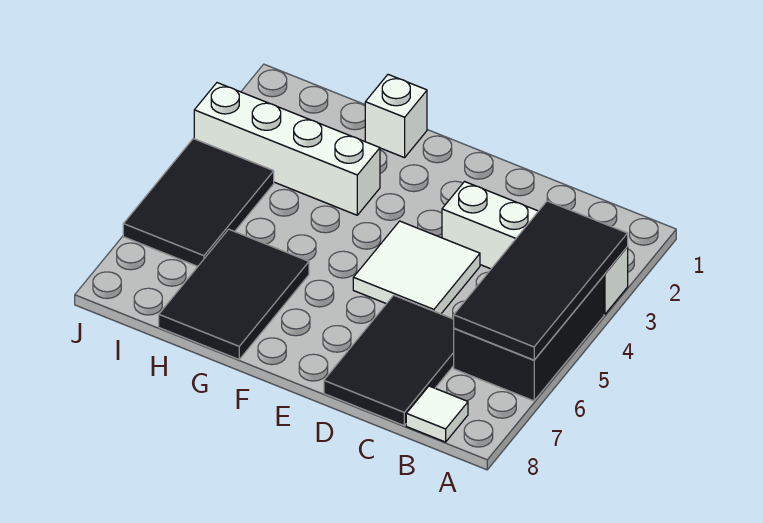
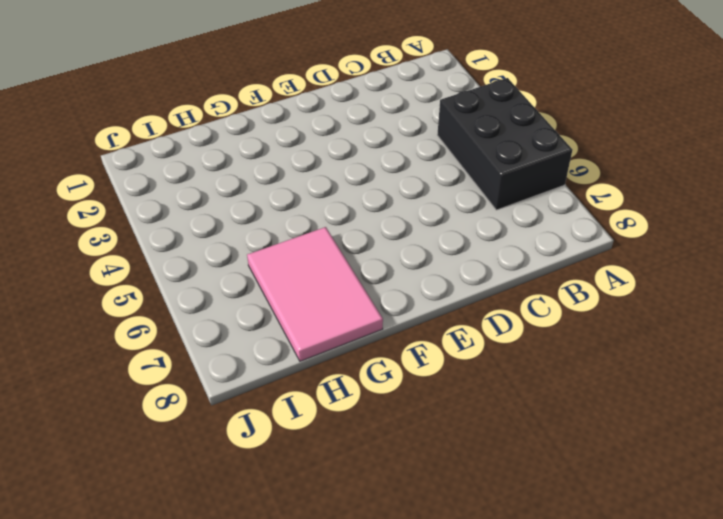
pink 2x3 tile [247,227,383,361] -> black 2x3 tile [159,229,309,359]
none -> white 1x4 brick [442,182,628,314]
none -> white 1x1 tile [406,386,468,442]

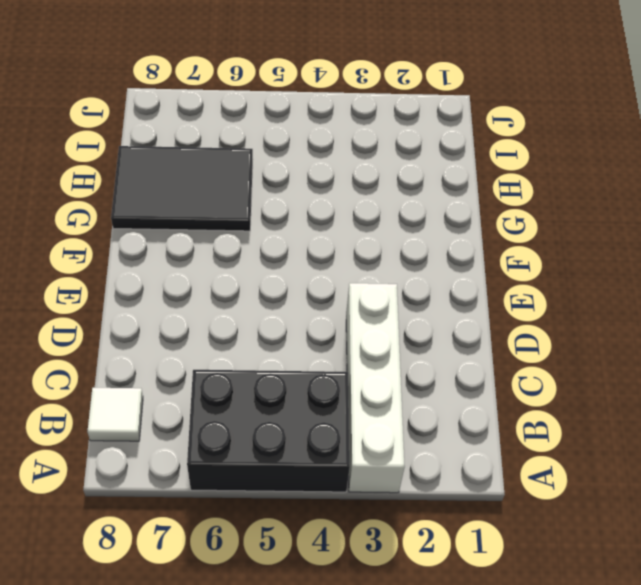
none -> black 2x3 tile [324,295,454,425]
none -> white 2x2 tile [353,221,480,314]

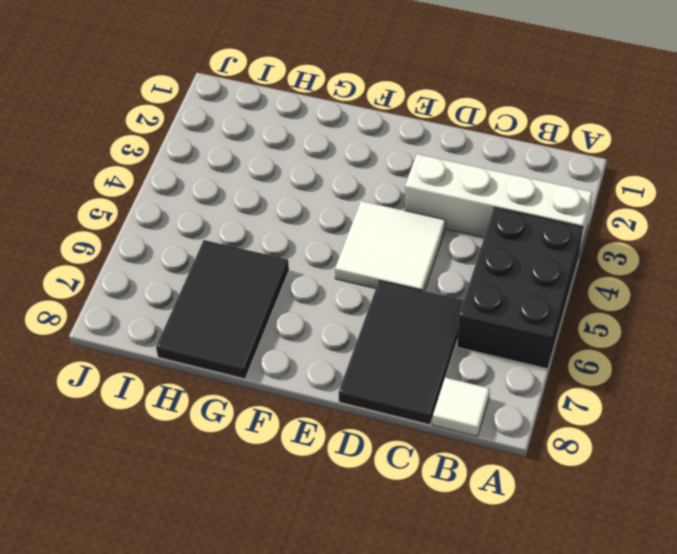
none -> white 1x1 brick [365,75,427,158]
none -> white 1x4 brick [194,83,380,215]

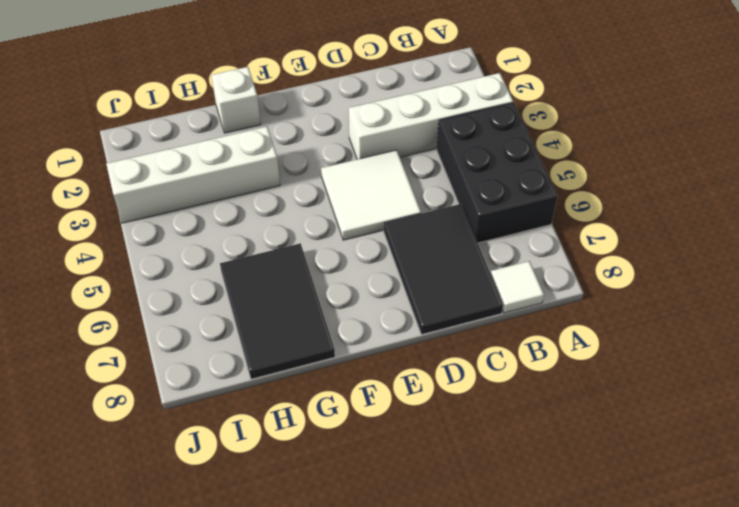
none -> black 2x3 tile [123,139,274,266]
none -> black 2x4 tile [454,201,628,360]

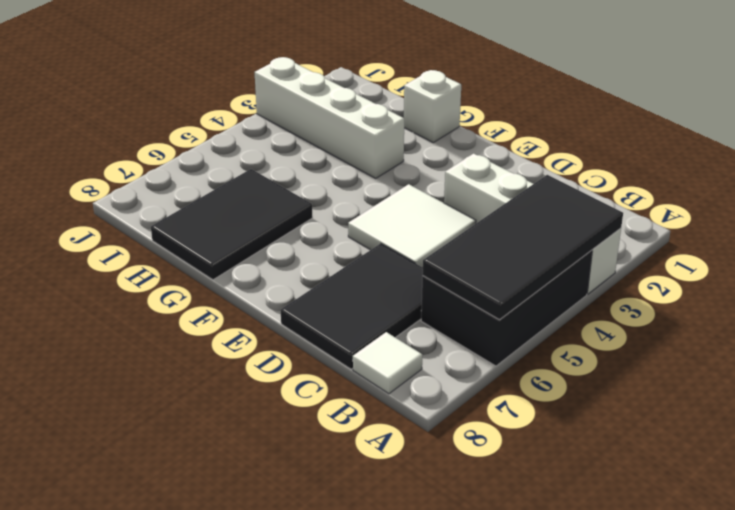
none -> black 2x3 tile [123,139,274,266]

